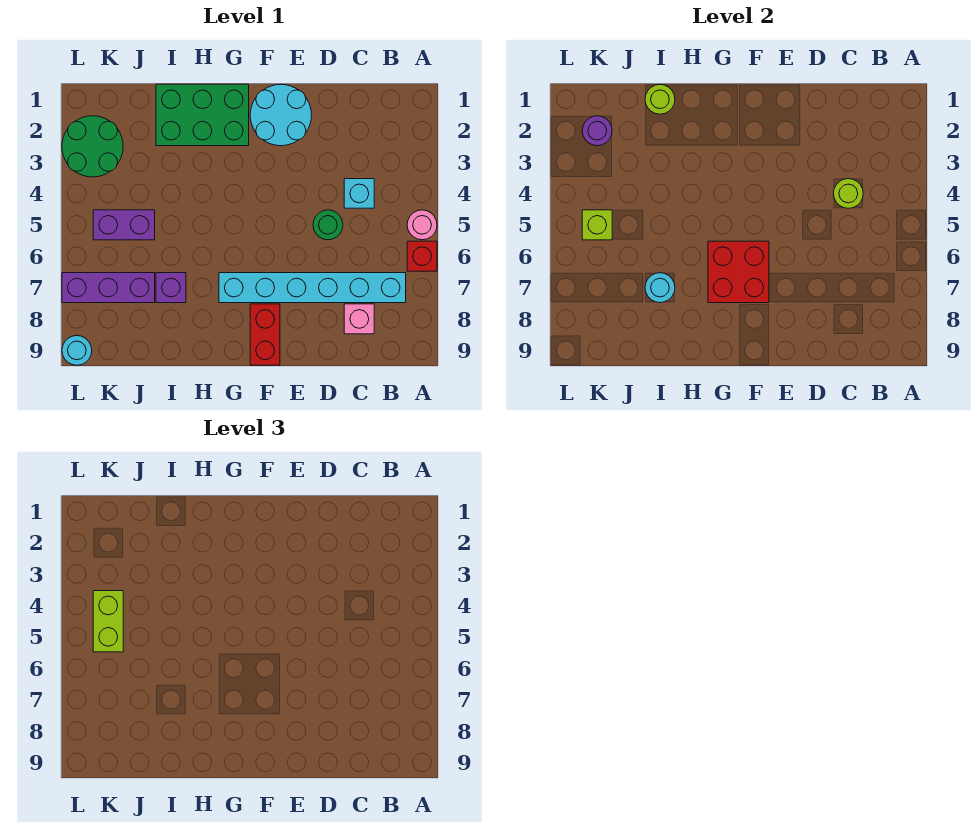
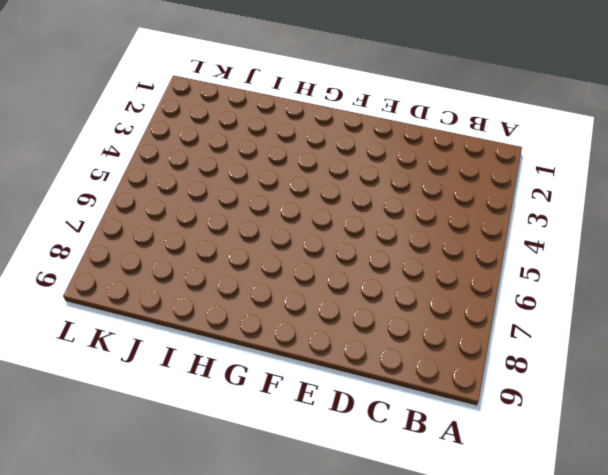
none -> pink 1x1 round brick [407,210,437,240]
none -> red 1x1 brick [407,241,437,271]
none -> cyan 1x6 brick [219,273,406,303]

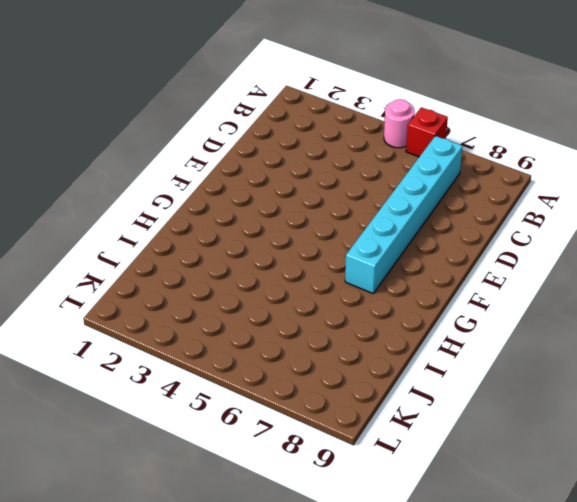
none -> cyan 1x1 brick [344,179,374,208]
none -> pink 1x1 brick [344,304,374,334]
none -> green 1x1 round brick [313,210,343,240]

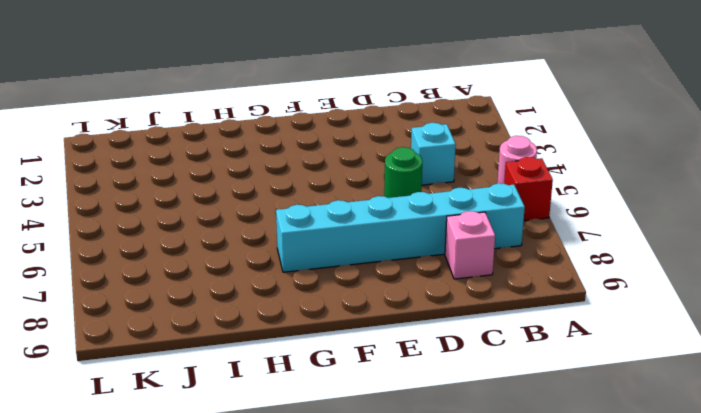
none -> cyan 2x2 round brick [250,84,312,146]
none -> red 1x2 brick [250,304,280,365]
none -> green 2x3 brick [156,84,249,146]

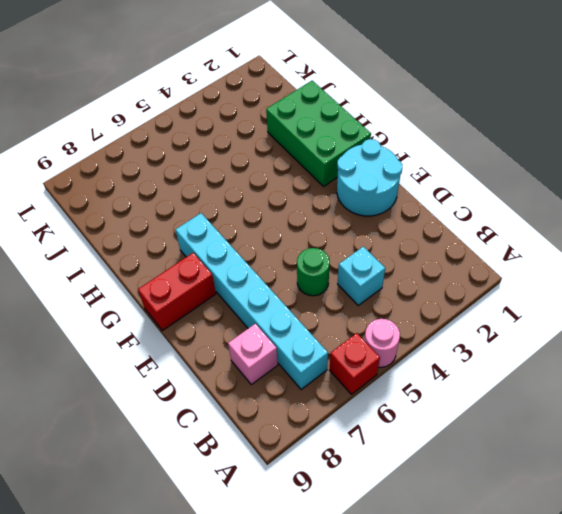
none -> purple 1x1 brick [156,273,186,303]
none -> purple 1x2 brick [93,210,155,240]
none -> purple 1x3 brick [62,273,155,303]

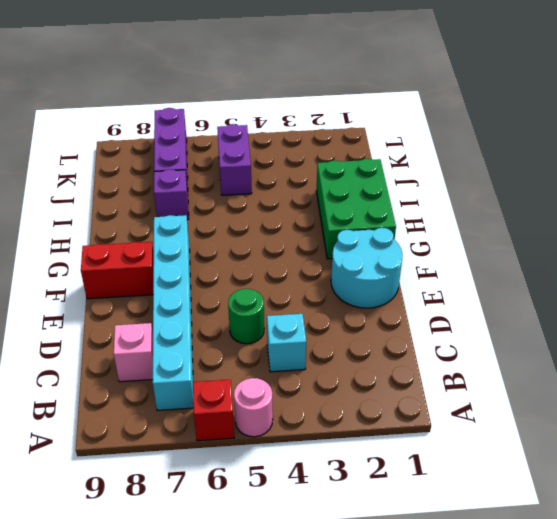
none -> green 2x2 round brick [62,116,123,177]
none -> cyan 1x1 round brick [62,336,92,365]
none -> lime 1x1 round brick [833,179,863,208]

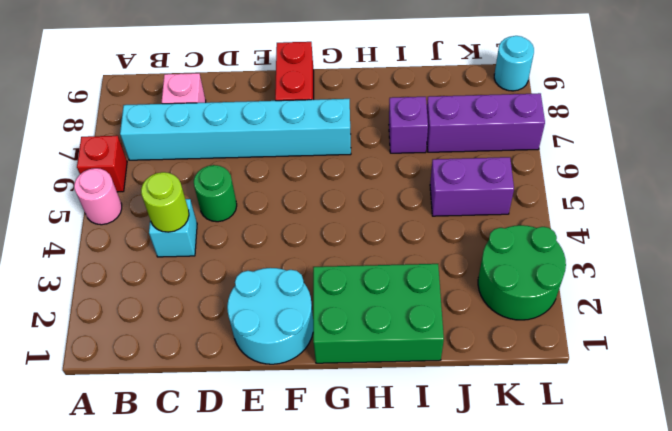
none -> red 2x2 brick [708,241,769,303]
none -> lime 1x1 round brick [645,85,675,114]
none -> cyan 1x1 round brick [645,273,675,303]

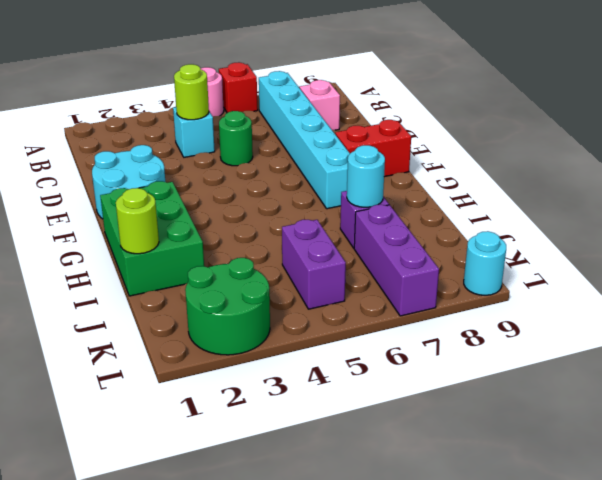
none -> red 2x2 brick [708,241,769,303]
none -> purple 1x1 round brick [582,116,612,146]
none -> lime 1x1 brick [582,210,612,240]

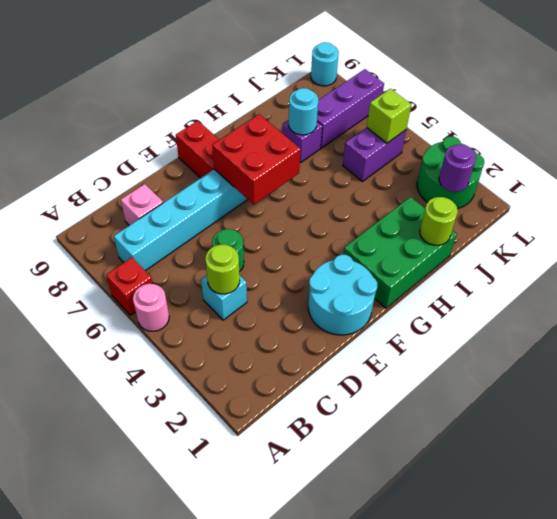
none -> lime 1x2 brick [93,591,123,652]

